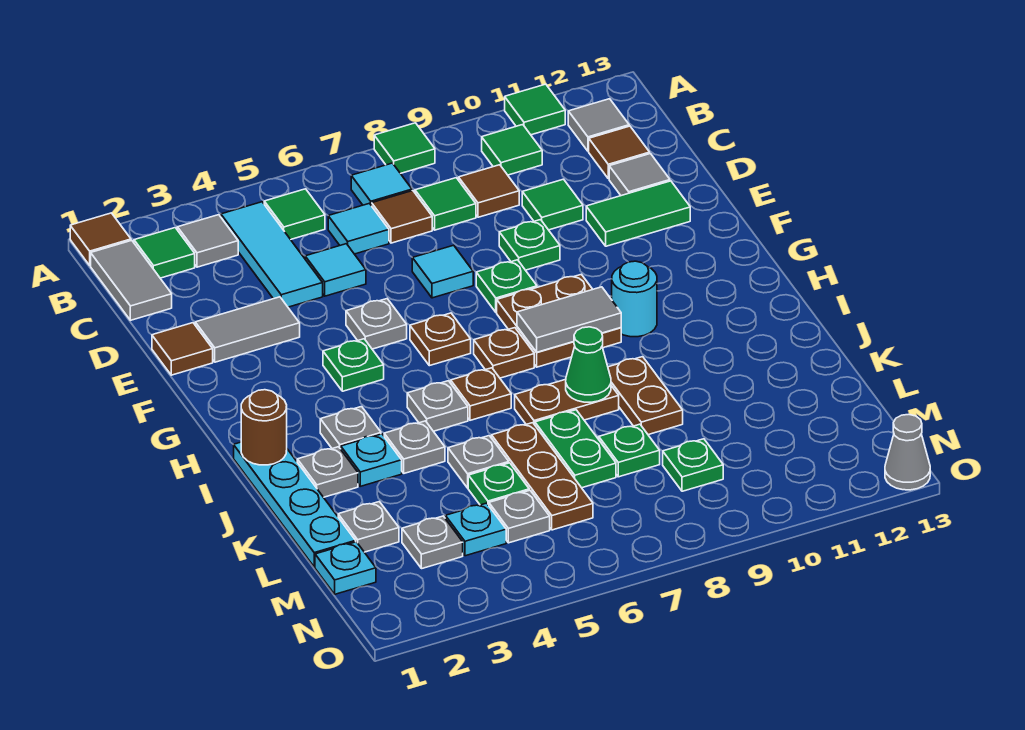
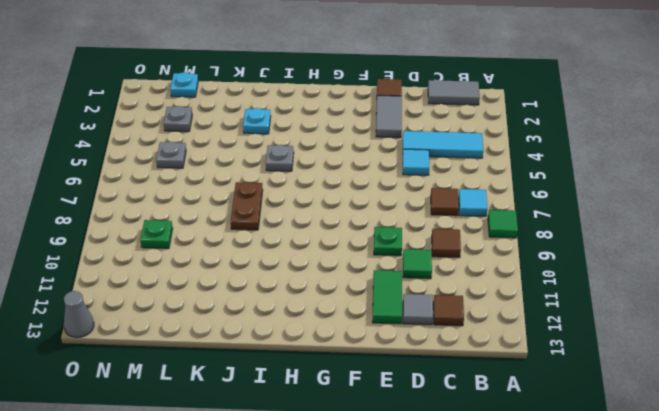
none -> brown 1x1 tile [70,213,131,265]
none -> green 1x1 tile [505,84,565,135]
none -> green 1x1 tile [134,228,195,278]
none -> grey 1x1 tile [177,215,238,267]

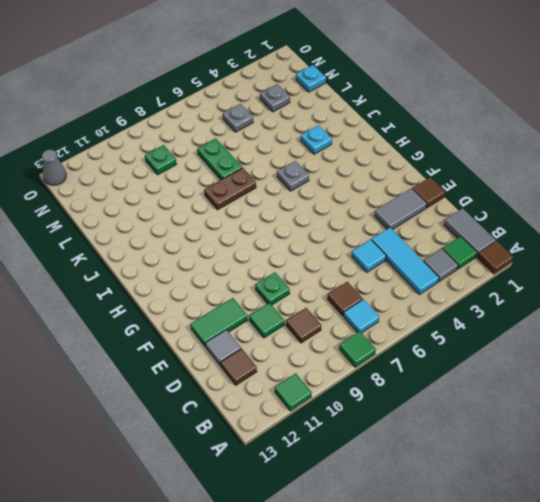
none -> green 1x1 tile [264,189,325,240]
none -> green 1x1 tile [482,125,542,175]
none -> grey 1x1 tile [568,99,629,151]
none -> cyan 1x1 tile [328,203,389,254]

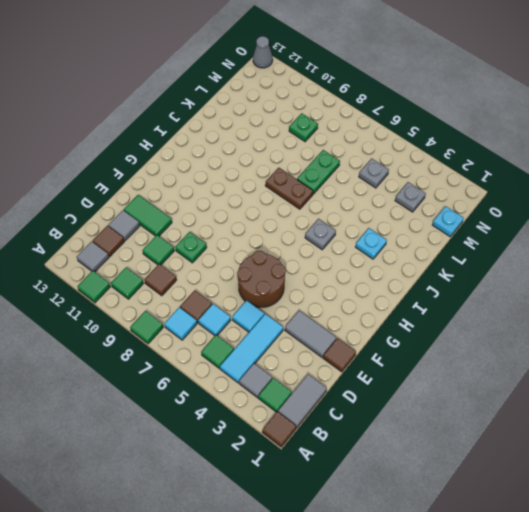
brown 2x2 round brick [237,251,285,307] -> grey 1x1 plate [346,299,407,349]
none -> green 1x1 tile [415,178,476,230]
none -> cyan 1x1 tile [412,245,473,298]
none -> green 1x1 plate [476,260,537,312]
none -> green 1x1 plate [323,339,384,391]

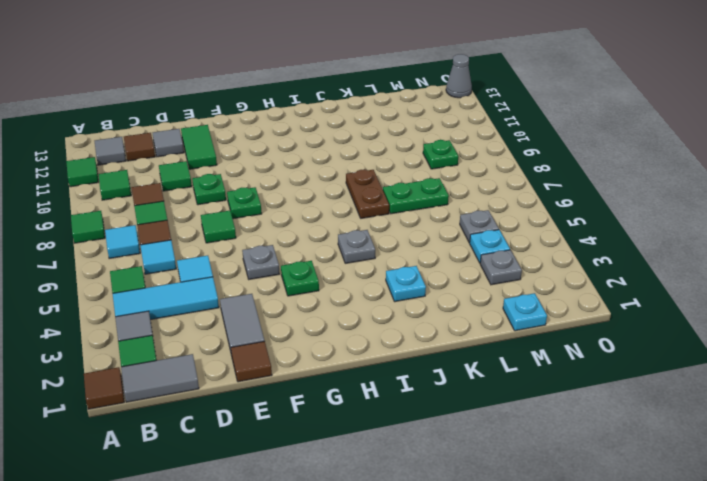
green 1x1 tile [201,211,236,243] -> cyan 1x1 tile [412,245,473,298]
none -> brown 1x1 plate [410,313,471,366]
none -> brown 2x2 plate [497,274,621,367]
none -> brown 1x1 plate [474,328,534,378]
none -> cyan 1x1 round brick [612,261,657,337]

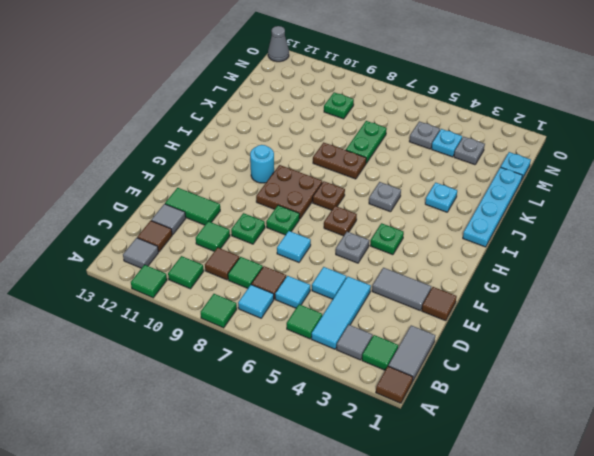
none -> grey 1x1 plate [320,407,381,449]
none -> brown 1x1 plate [451,368,511,420]
none -> grey 1x1 plate [297,447,358,497]
none -> grey 1x1 plate [384,421,445,473]

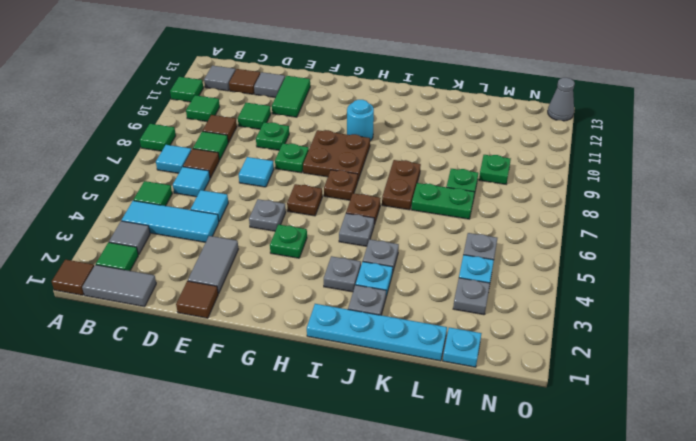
none -> brown 1x2 plate [608,357,683,435]
none -> grey 1x1 plate [448,436,509,488]
none -> brown 1x3 plate [492,423,593,530]
none -> grey 1x1 plate [338,502,399,552]

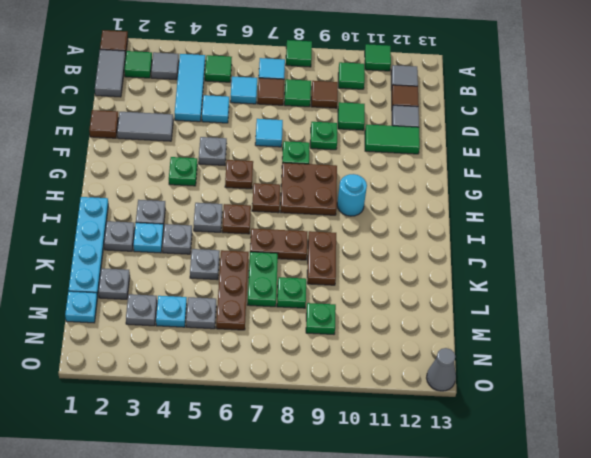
none -> green 1x1 plate [468,463,529,505]
none -> grey 1x2 tile [517,287,621,352]
none -> brown 1x1 round brick [241,390,287,465]
none -> green 1x1 cone [566,327,611,402]

